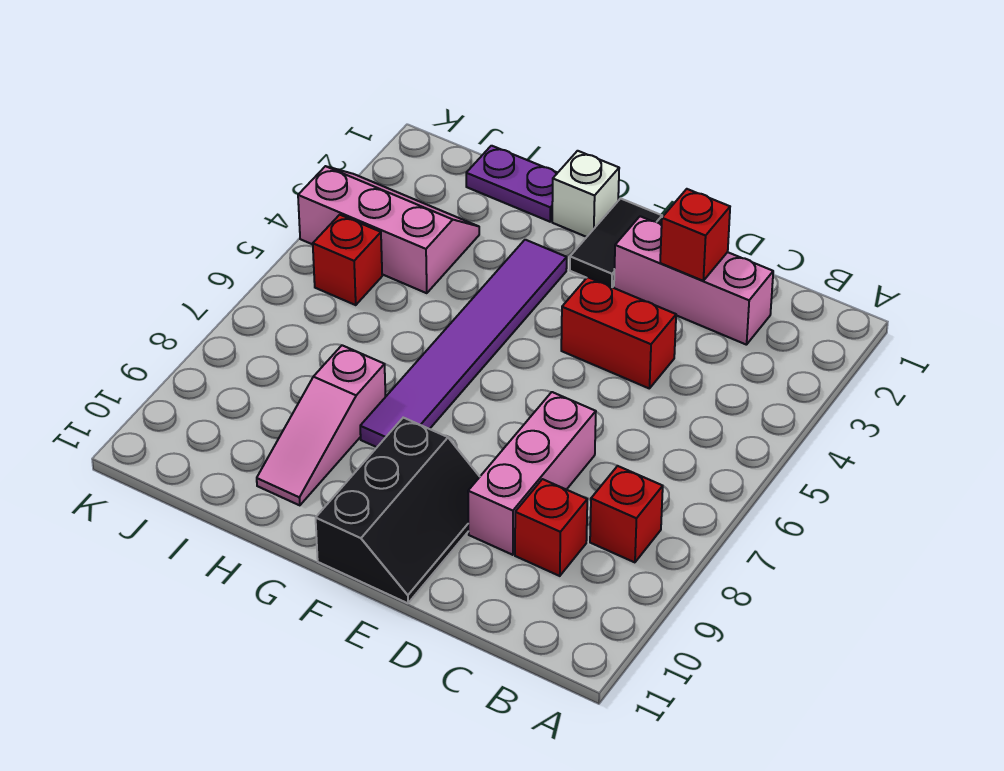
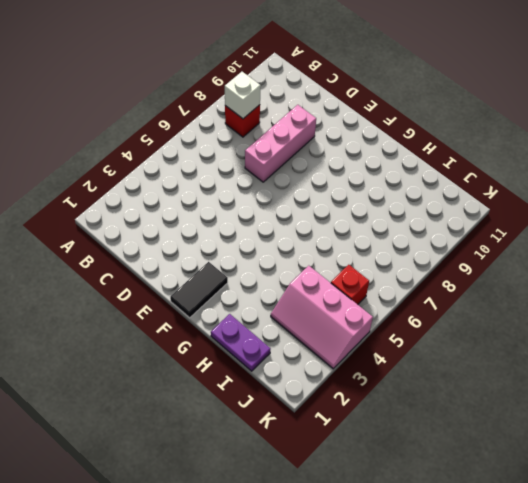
white 1x1 brick [225,72,261,119] -> white 1x1 brick moved to [552,151,619,237]
none -> pink 1x3 brick [614,216,773,345]
none -> red 1x1 brick [515,479,587,576]
none -> red 1x2 brick [561,277,676,388]

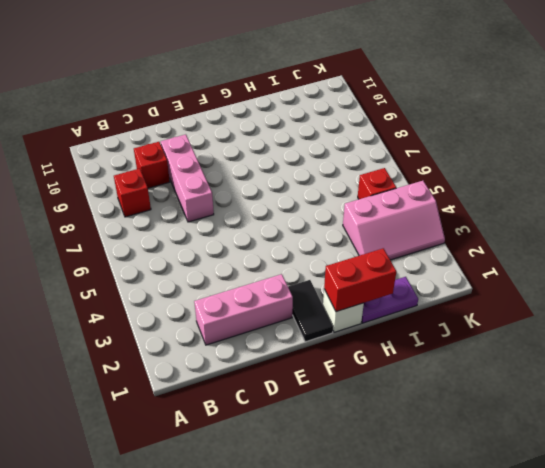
red 1x2 brick [324,248,396,312] -> red 1x2 brick moved to [561,277,676,388]
none -> black 2x3 slope [316,418,480,603]
none -> purple 1x6 tile [360,240,567,447]
none -> pink 1x3 slope [257,345,386,505]

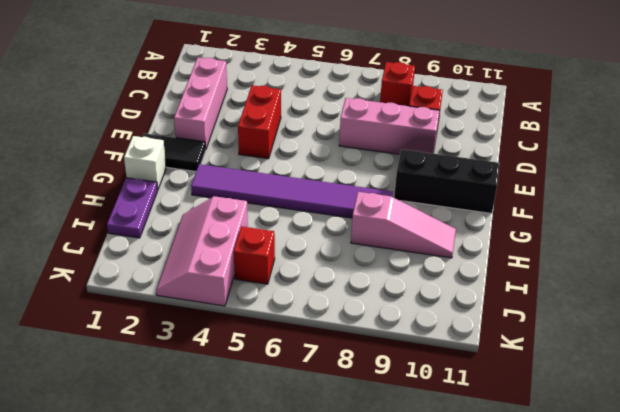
none -> red 1x1 brick [660,189,730,281]

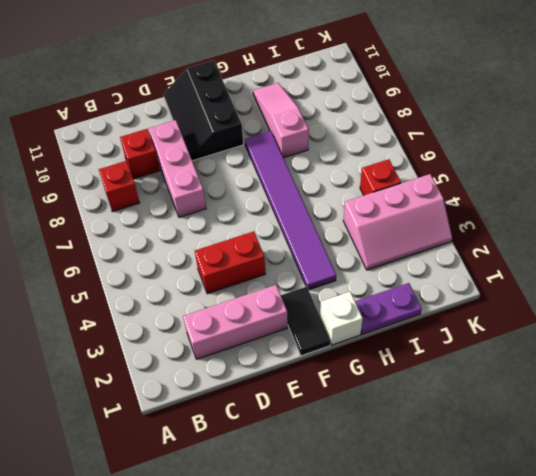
none -> red 1x1 brick [660,189,730,281]

